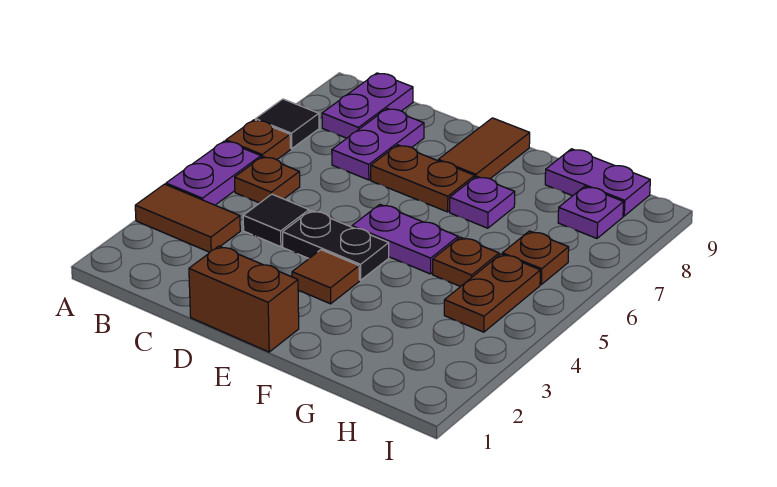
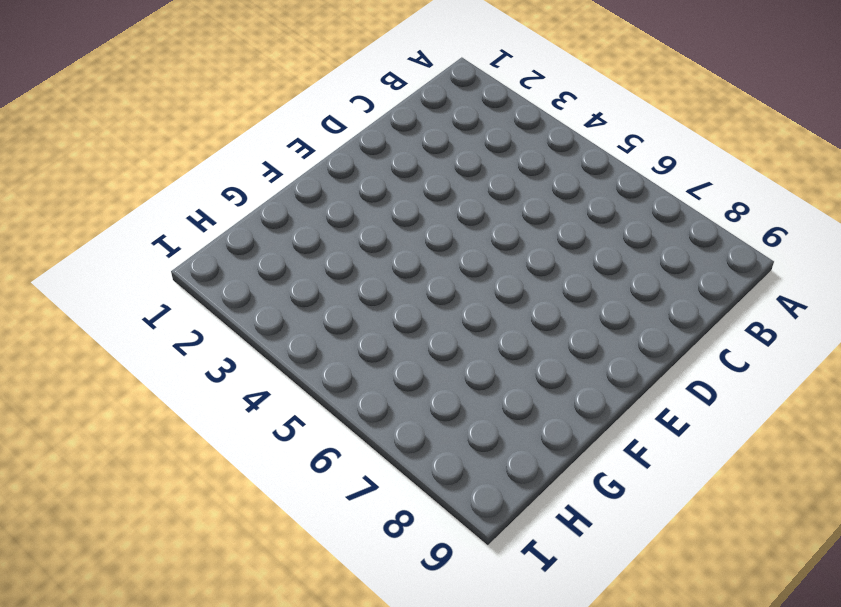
none -> brown 1x2 tile [135,184,240,252]
none -> purple 1x2 plate [166,141,261,205]
none -> brown 1x1 plate [226,120,290,160]

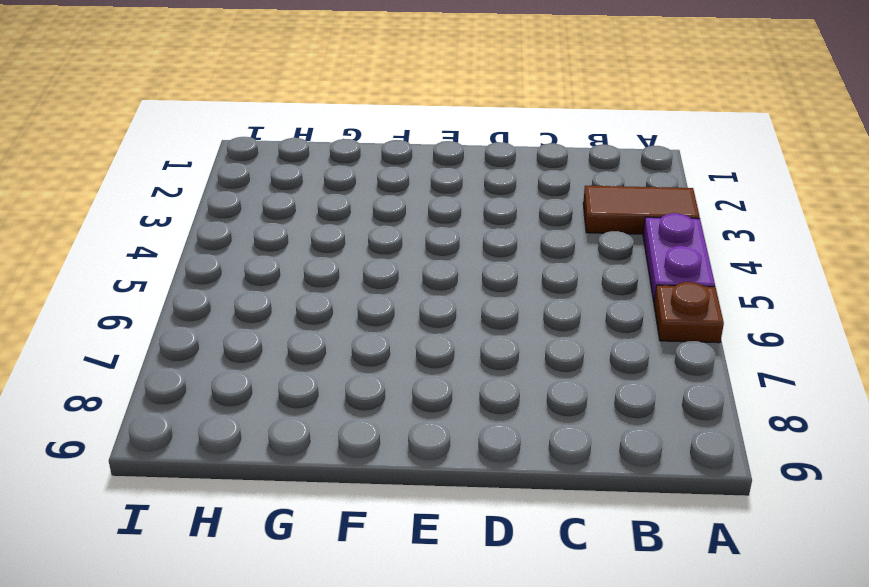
none -> black 1x1 tile [255,99,319,149]
none -> brown 1x1 plate [235,156,300,203]
none -> purple 1x2 plate [322,73,413,138]

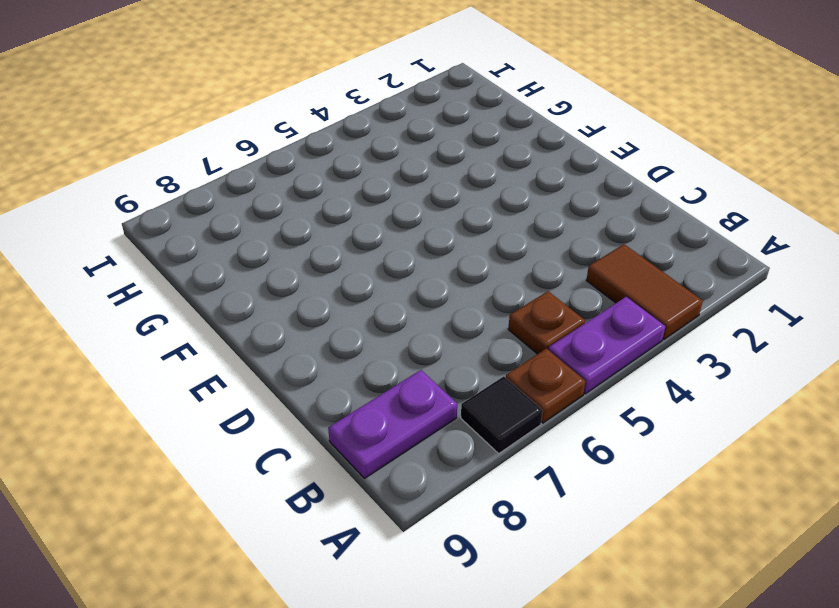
none -> black 1x1 tile [243,194,309,247]
none -> purple 1x2 plate [332,108,424,180]
none -> brown 1x2 brick [189,246,299,352]

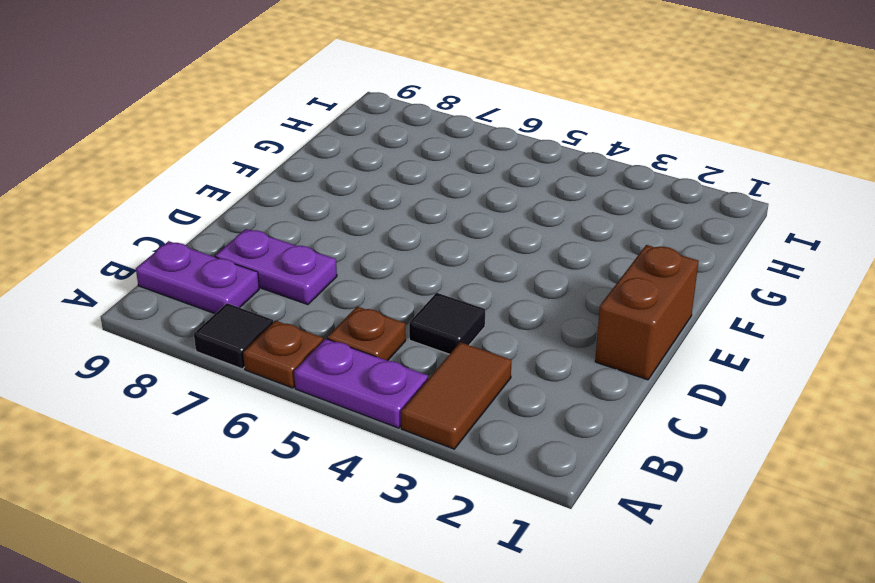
none -> black 1x2 plate [283,211,389,280]
none -> brown 1x2 plate [371,145,475,212]
none -> brown 1x1 tile [292,250,359,304]

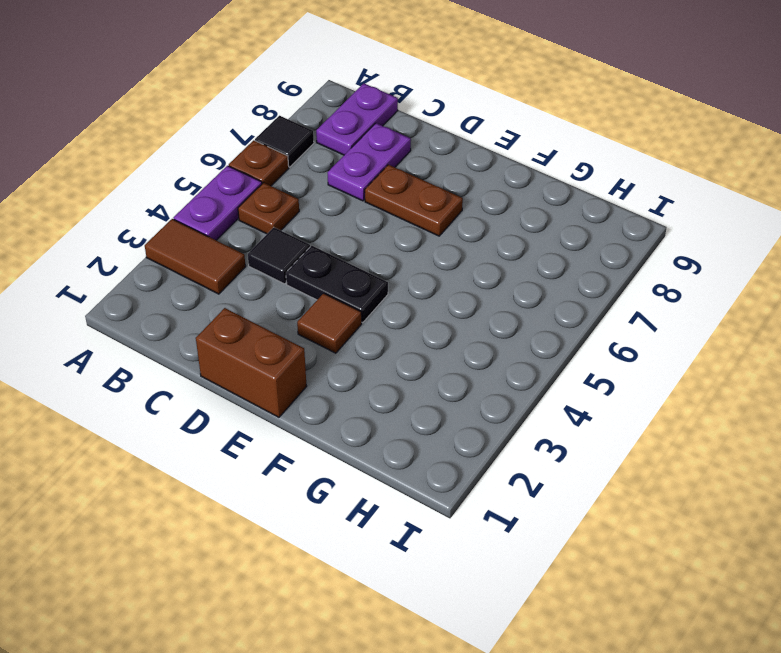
none -> purple 1x2 plate [352,205,458,274]
none -> brown 1x2 tile [438,118,530,179]
none -> purple 1x1 plate [450,176,515,228]

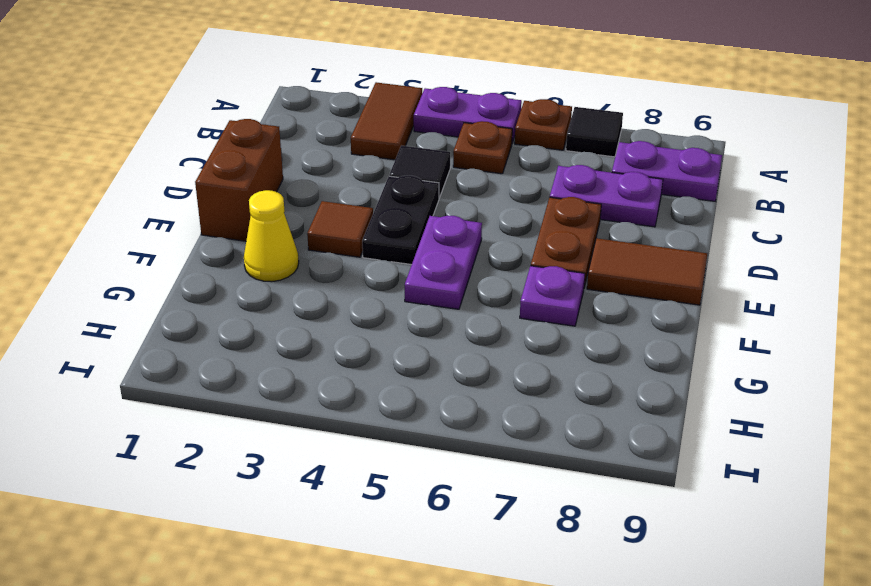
yellow 1x1 cone [244,190,299,282] -> none
none -> brown 1x1 plate [433,237,499,287]
none -> purple 1x2 plate [545,149,650,216]
none -> brown 1x2 plate [444,254,540,332]

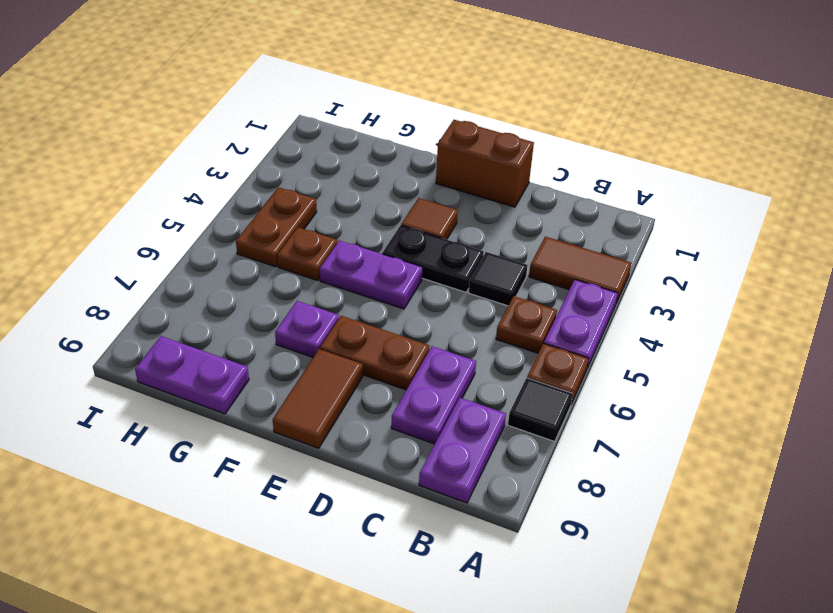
none -> brown 1x1 plate [502,231,569,284]
none -> purple 1x1 plate [558,186,624,238]

